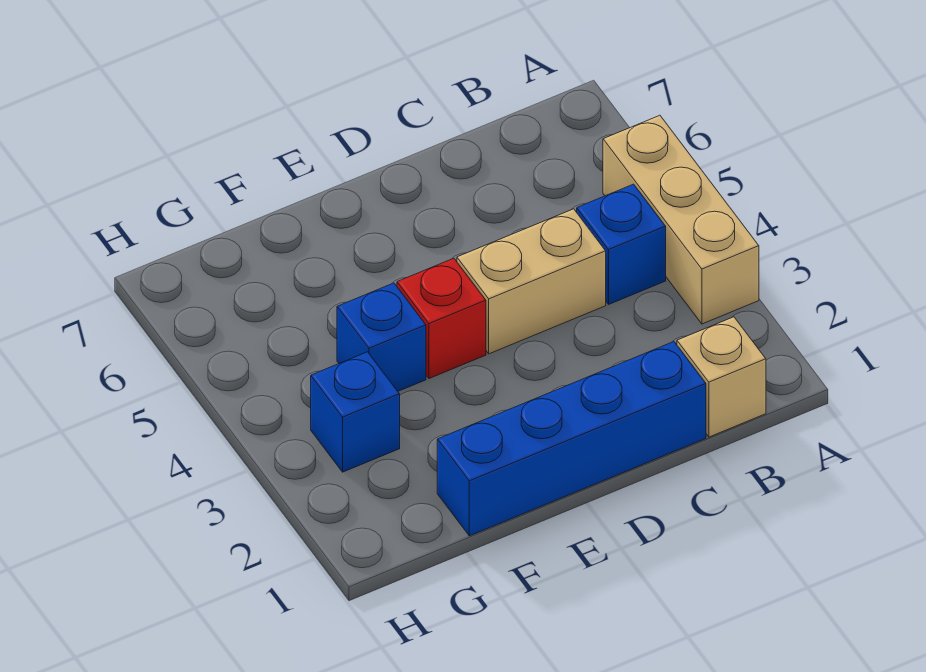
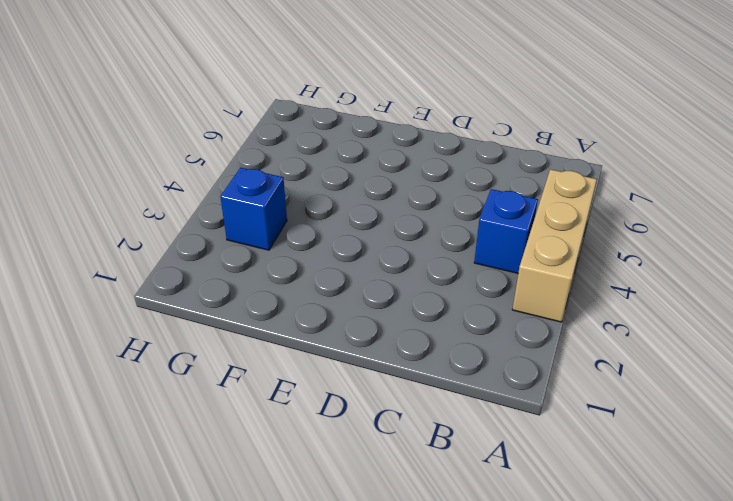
none -> tan 1x1 brick [677,317,766,437]
none -> blue 1x4 brick [437,342,706,536]

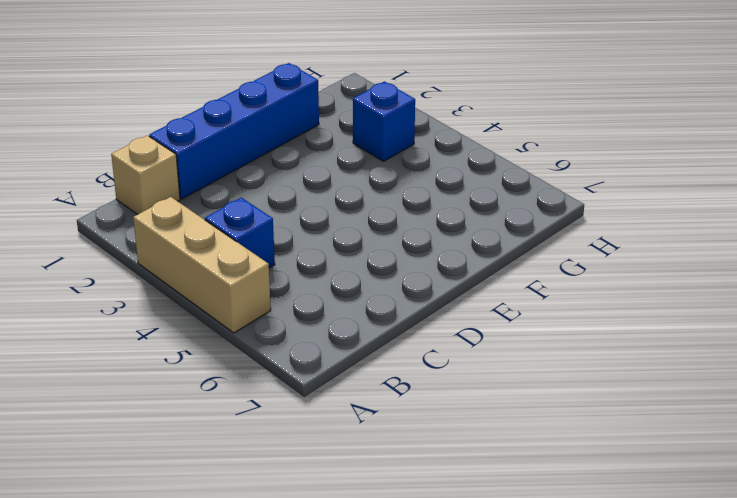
none -> tan 1x2 brick [457,209,606,354]
none -> red 1x1 brick [397,258,486,378]

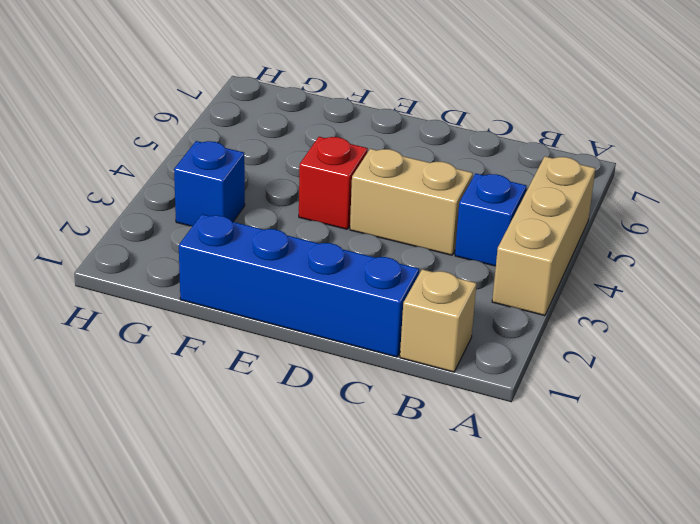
none -> blue 1x1 brick [337,283,426,391]

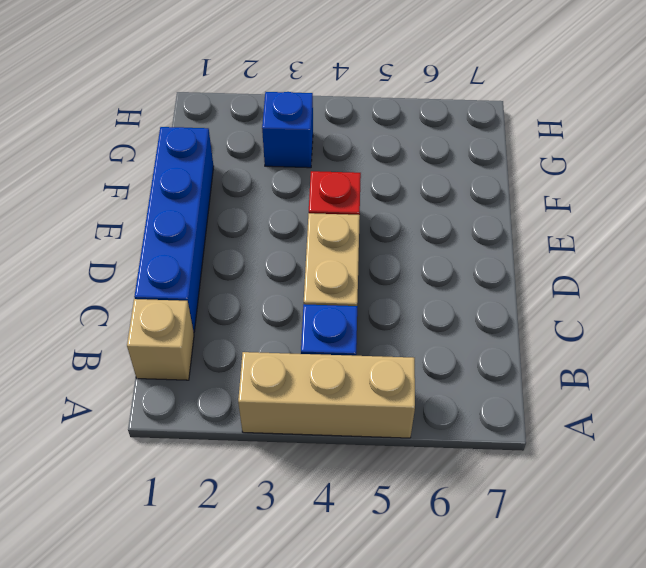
none -> blue 1x1 brick [337,283,426,391]

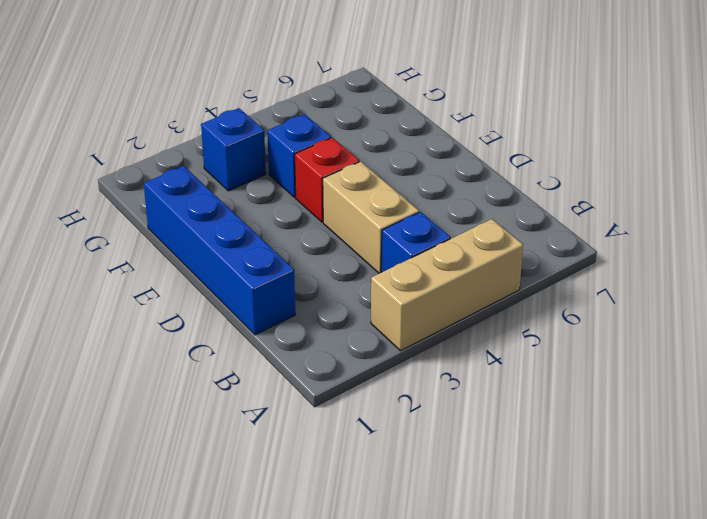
none -> tan 1x1 brick [677,317,766,437]

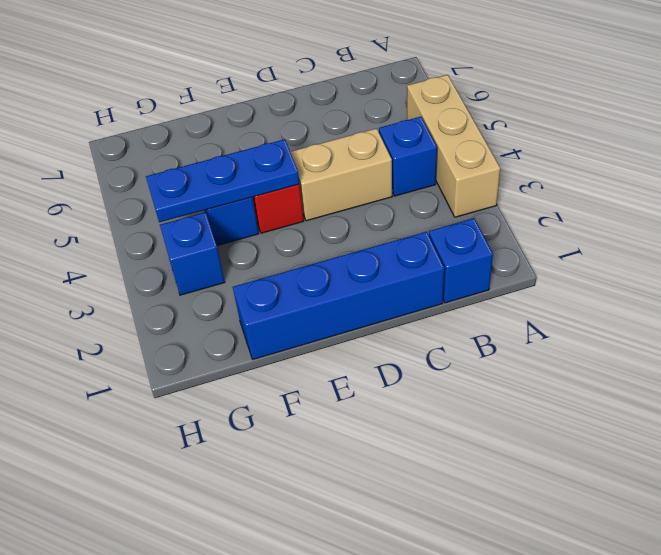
blue 1x1 brick [429,218,493,303] -> tan 1x1 brick [677,317,766,437]
blue 1x3 plate [146,139,299,222] -> none

